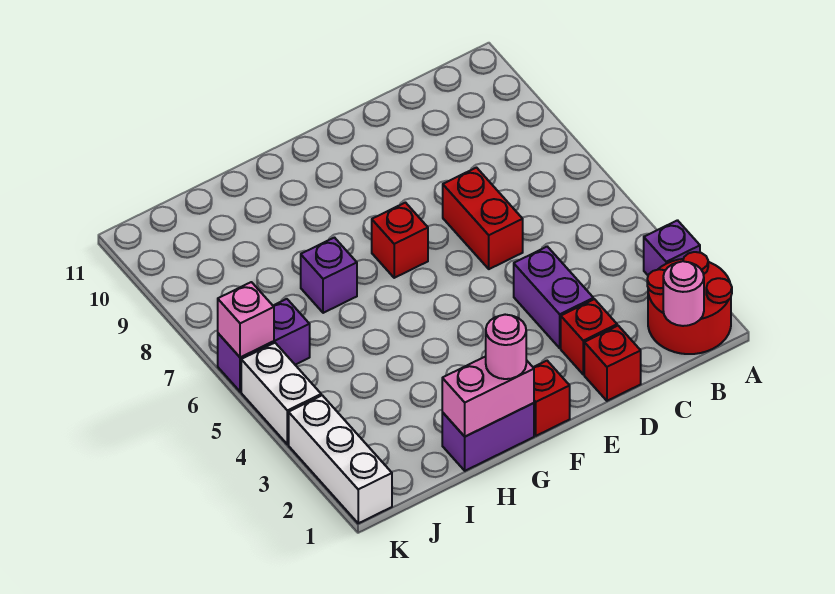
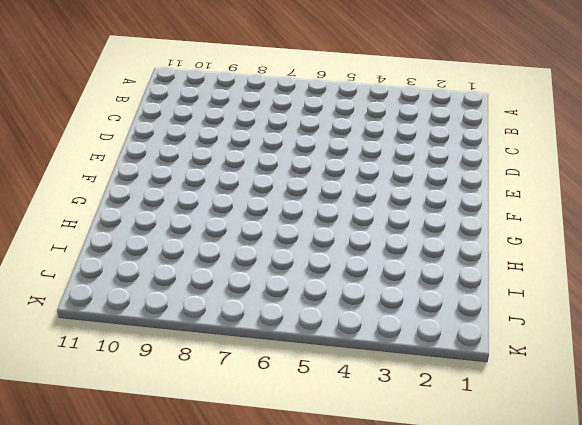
none -> red 2x2 round brick [647,252,732,354]
none -> purple 1x1 brick [644,220,700,275]
none -> red 1x1 brick [584,326,641,401]

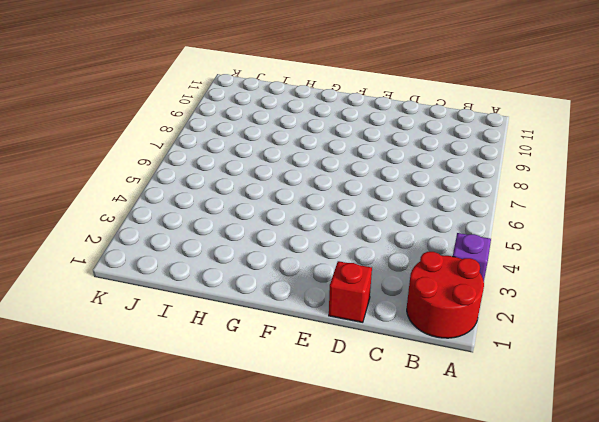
none -> red 1x1 brick [561,299,617,375]
none -> purple 1x2 brick [514,247,593,348]
none -> red 1x2 brick [443,168,523,269]

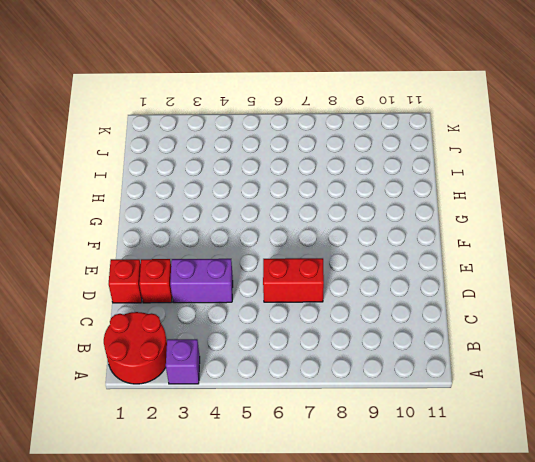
none -> red 1x1 brick [533,361,570,436]
none -> red 1x1 brick [372,203,428,278]
none -> purple 1x2 brick [442,403,534,471]

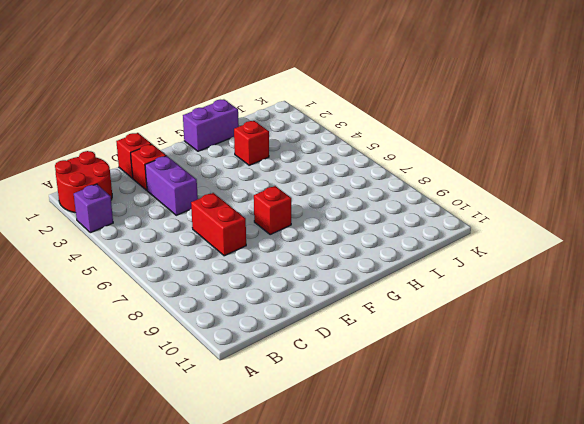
red 1x1 brick [234,121,269,165] -> red 1x1 brick moved to [533,361,570,436]
none -> purple 1x1 brick [301,238,357,313]
none -> purple 1x2 brick [218,299,310,392]
none -> white 1x3 brick [289,395,392,523]

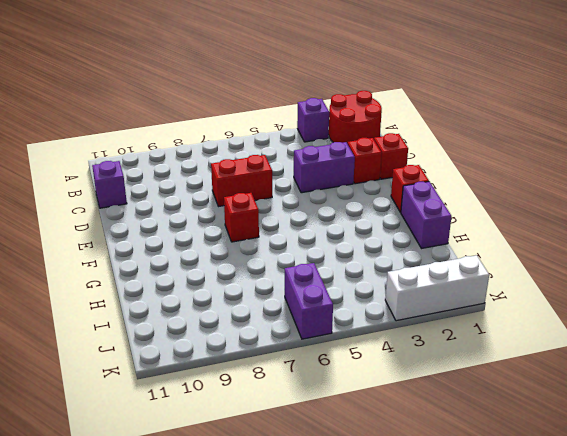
purple 1x1 brick [92,161,127,208] -> purple 1x1 brick moved to [301,238,357,313]
none -> white 1x2 brick [241,343,321,444]
none -> pink 1x1 round brick [663,261,704,326]
none -> pink 1x2 brick [442,356,534,437]

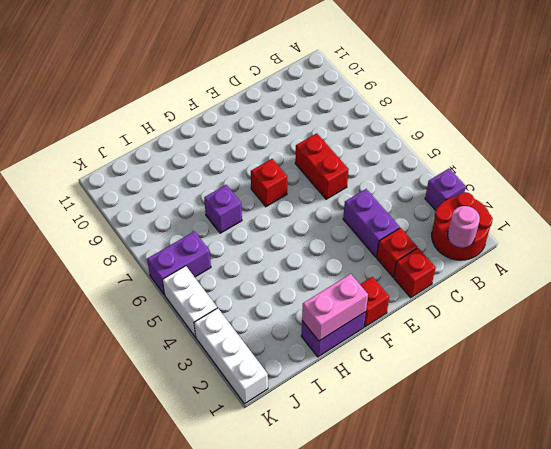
none -> pink 1x1 brick [218,282,274,358]
none -> pink 1x1 round brick [486,315,526,379]

